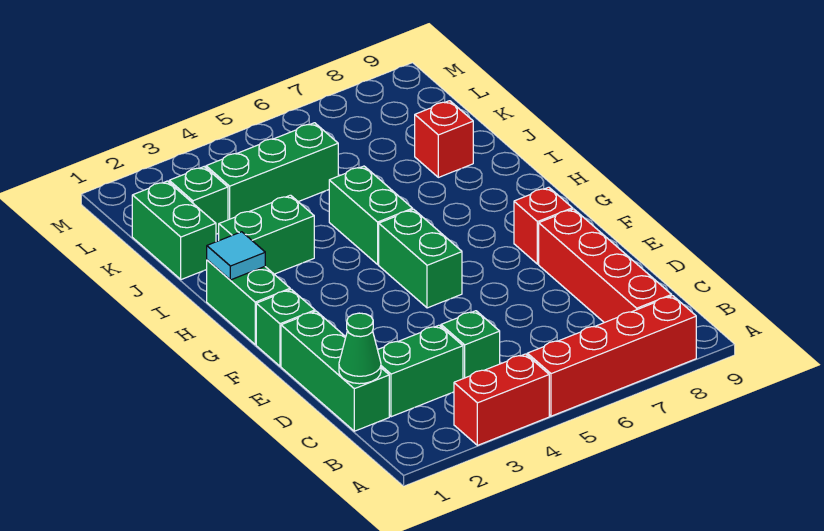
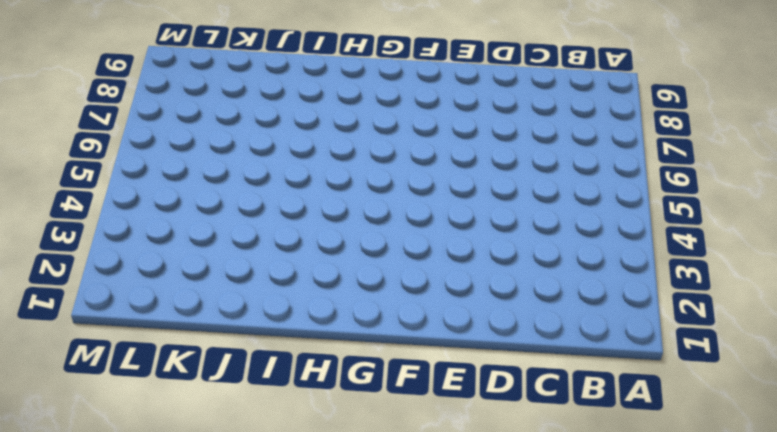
none -> red 1x2 brick [454,354,549,445]
none -> red 1x4 brick [527,296,696,416]
none -> red 1x4 brick [539,209,672,323]

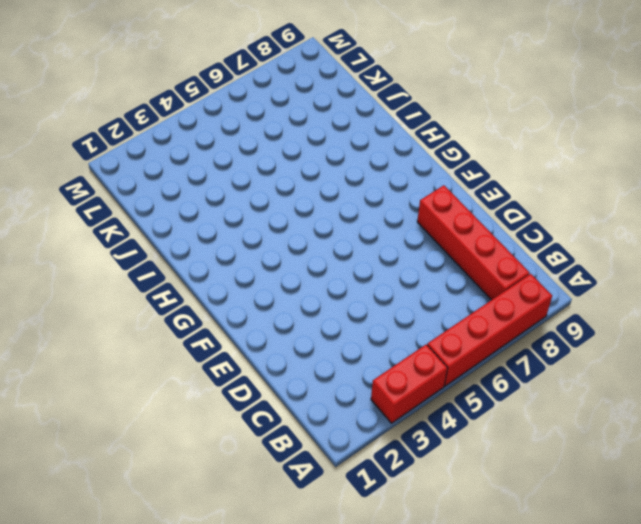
none -> green 1x3 brick [281,311,389,431]
none -> green 1x2 brick [378,325,463,417]
none -> green 1x1 brick [441,311,500,379]

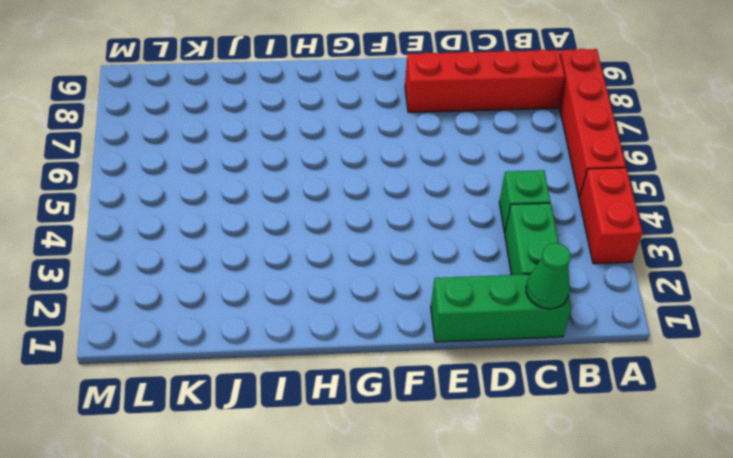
none -> green 1x1 brick [256,289,315,366]
none -> green 1x2 brick [379,209,462,308]
none -> red 1x1 brick [514,187,573,264]

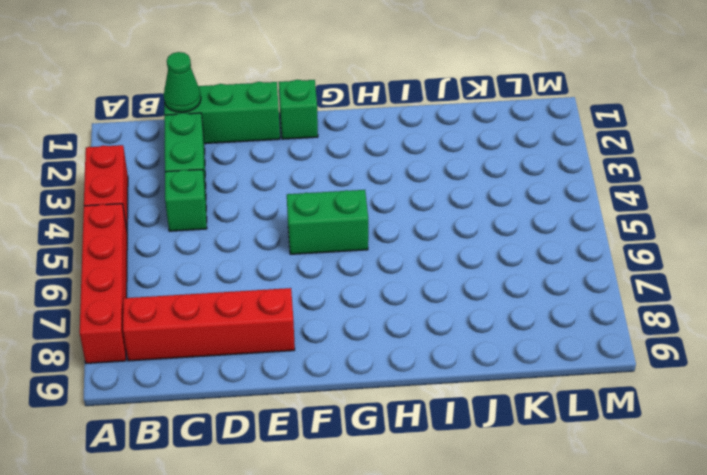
none -> red 1x1 brick [514,187,573,264]
none -> green 1x2 brick [207,260,290,345]
none -> green 1x2 brick [329,166,413,264]

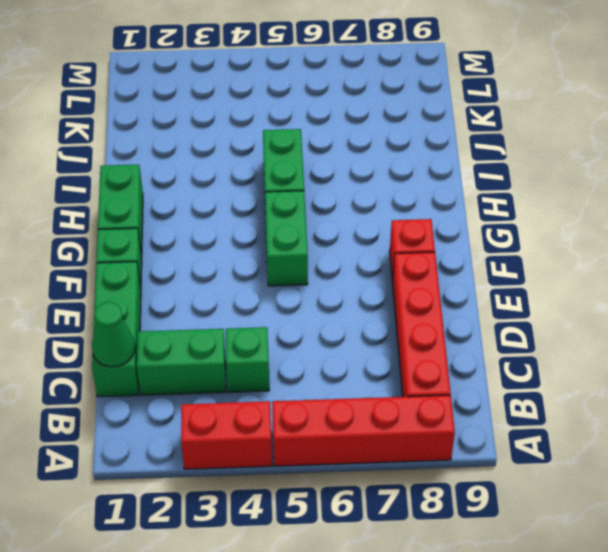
none -> green 1x2 brick [218,195,314,274]
none -> green 1x2 brick [132,181,216,280]
none -> red 1x1 brick [415,101,473,177]

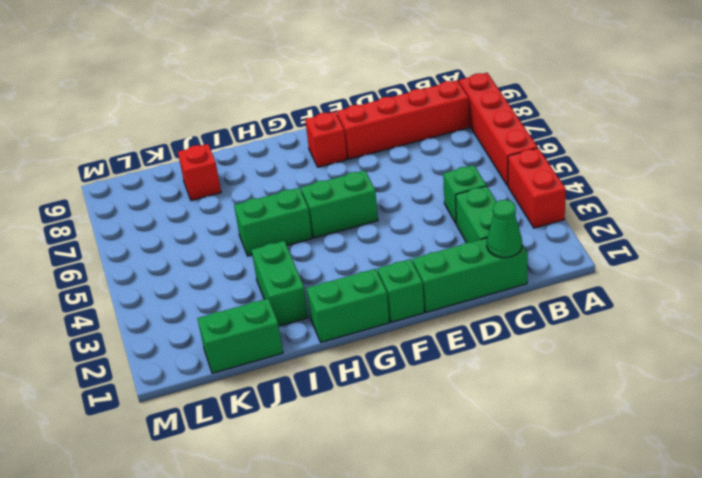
none -> green 1x1 brick [169,167,228,234]
none -> green 1x3 brick [206,123,338,220]
none -> cyan 1x1 tile [207,232,265,280]

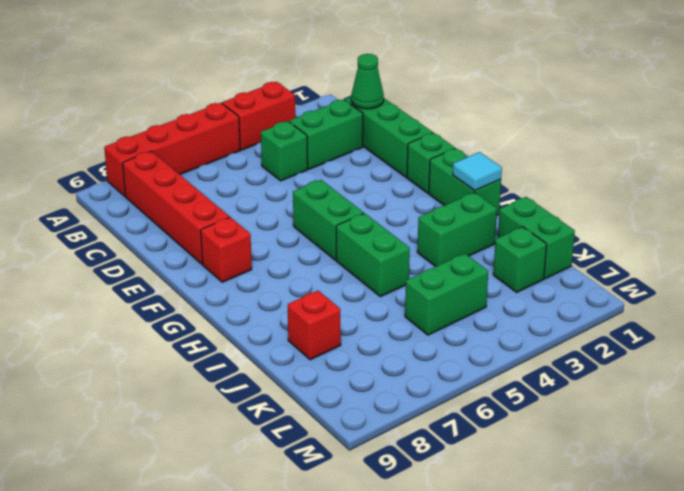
green 1x2 brick [405,253,488,335] -> green 1x3 brick [206,123,338,220]

